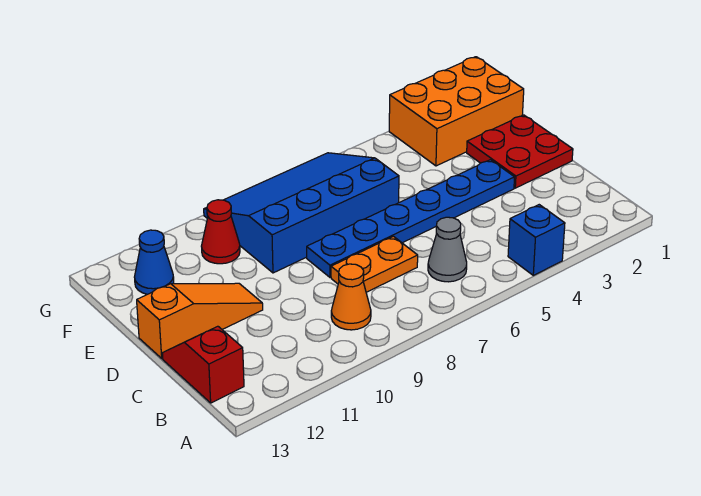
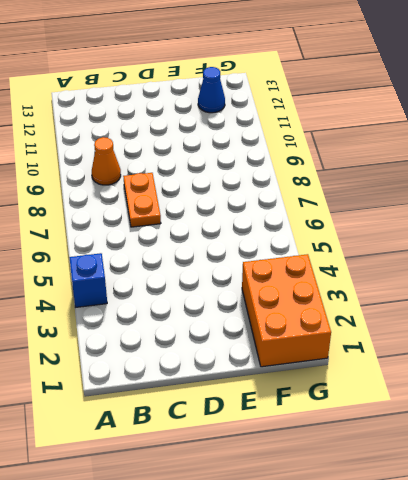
none -> grey 1x1 cone [428,217,467,282]
none -> red 1x2 slope [162,326,244,403]
none -> red 2x2 plate [467,115,573,188]

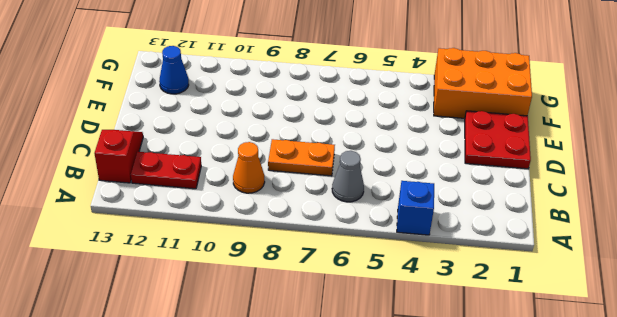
red 1x2 plate [131,152,201,189] -> none
none -> blue 1x6 plate [307,160,514,277]
none -> orange 1x3 slope [137,283,263,358]
none -> blue 3x4 slope [204,153,399,273]

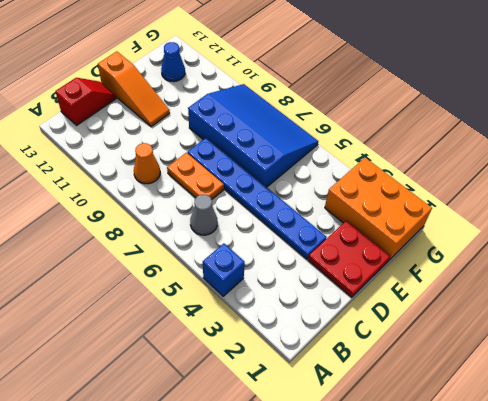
none -> red 1x1 cone [201,200,240,264]

